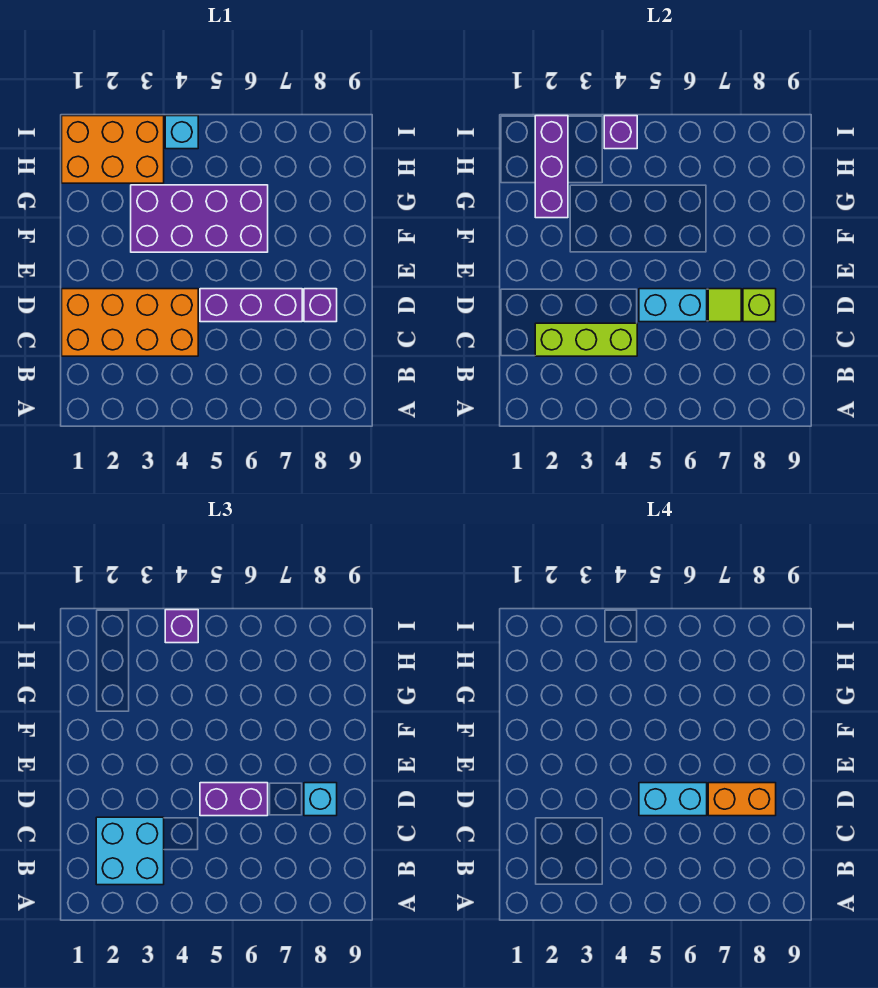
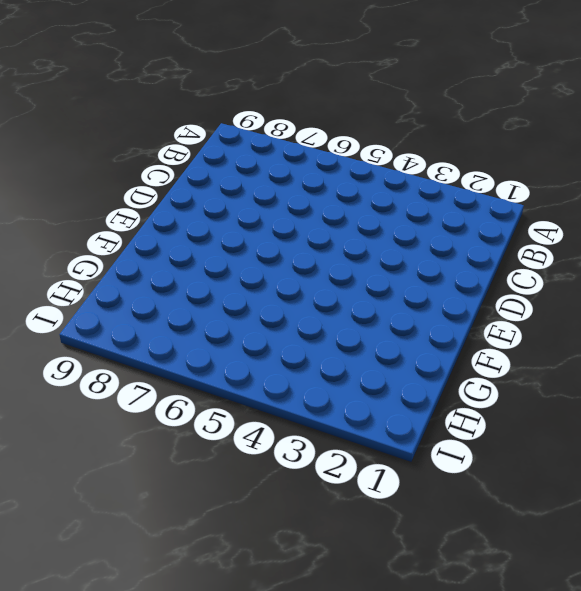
none -> orange 2x4 brick [62,289,198,356]
none -> purple 1x3 brick [200,289,302,322]
none -> purple 1x1 brick [304,289,337,322]

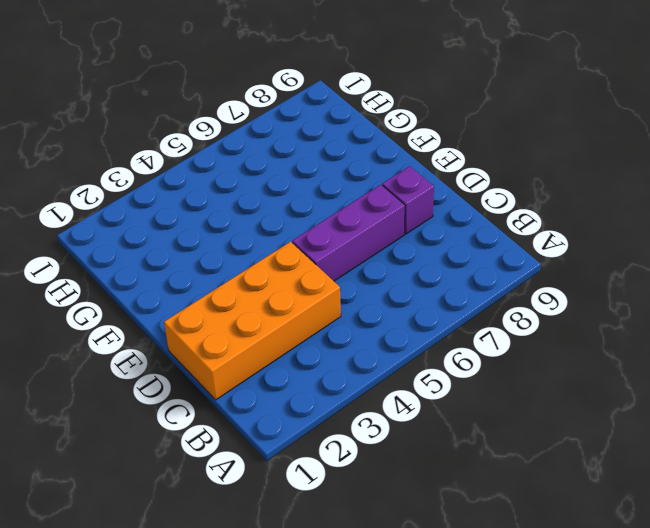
none -> purple 2x4 brick [131,185,268,252]
none -> orange 2x3 brick [62,116,164,183]
none -> cyan 1x1 brick [165,116,198,149]

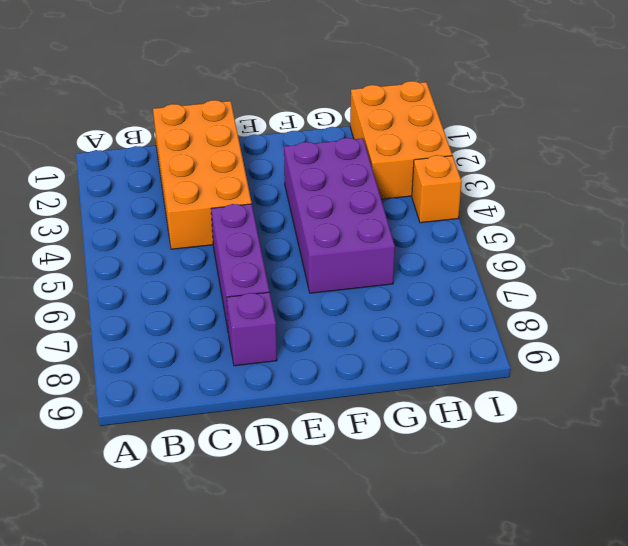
orange 1x1 brick [412,155,462,223] -> cyan 1x1 brick [165,116,198,149]
none -> lime 1x3 brick [535,323,637,356]
none -> cyan 1x2 brick [639,289,707,322]
none -> lime 1x1 tile [708,289,741,322]

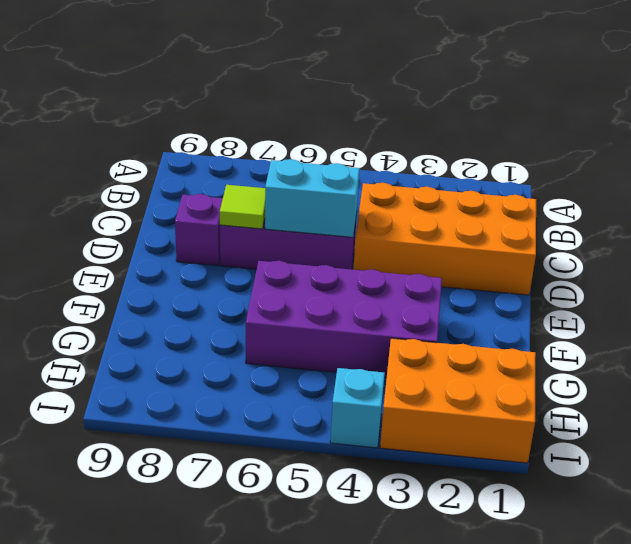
none -> lime 1x3 brick [535,323,637,356]
none -> lime 1x1 brick [743,289,776,322]
none -> purple 1x3 brick [535,116,568,218]

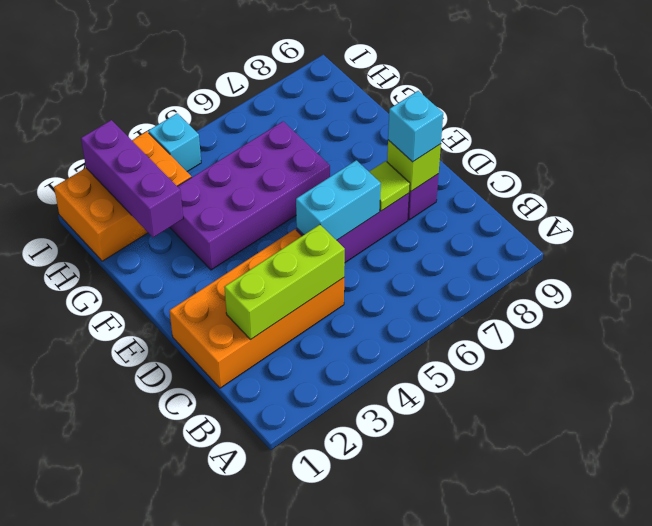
none -> purple 1x1 brick [604,116,637,149]
none -> cyan 2x2 brick [96,817,164,885]
none -> purple 1x2 brick [200,783,268,816]

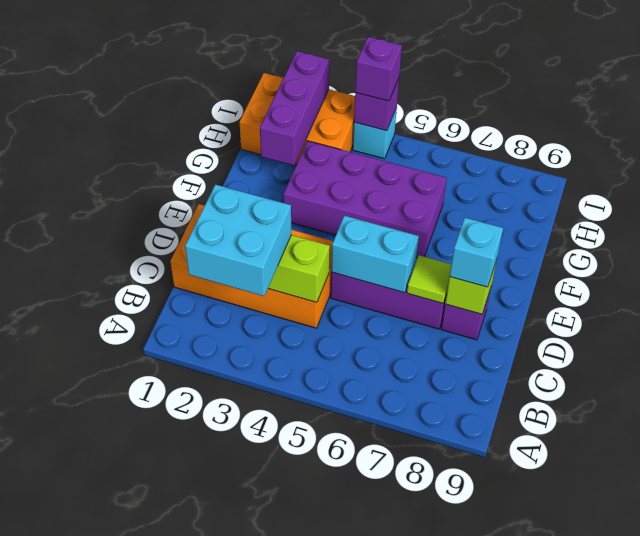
none -> purple 1x2 brick [200,783,268,816]
none -> cyan 1x2 brick [639,783,707,816]
none -> orange 1x2 brick [708,783,776,816]

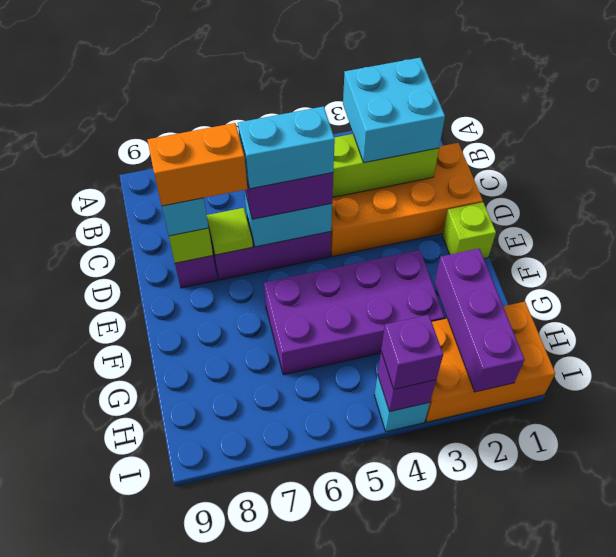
lime 1x1 brick [442,202,496,259] -> none

